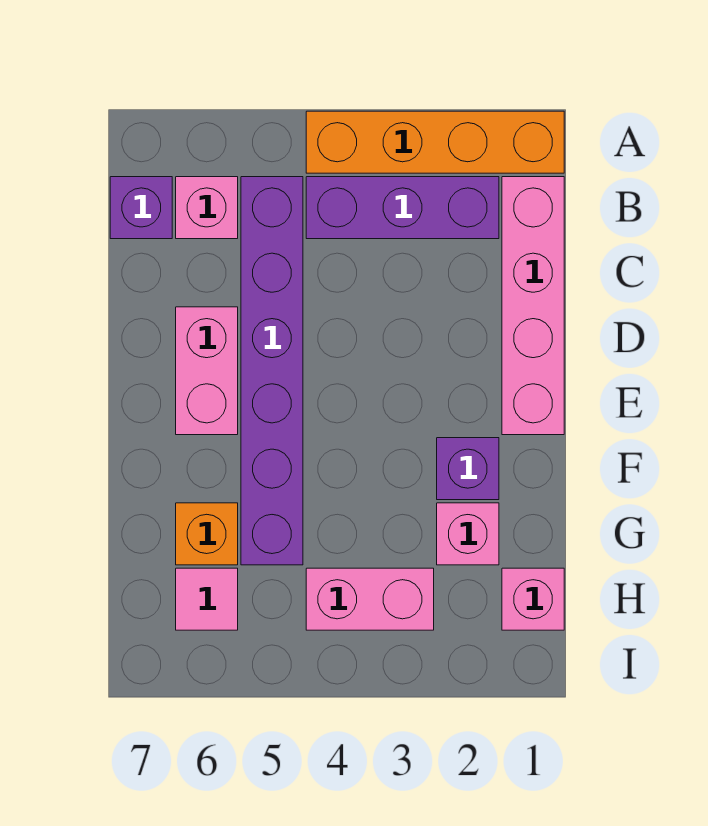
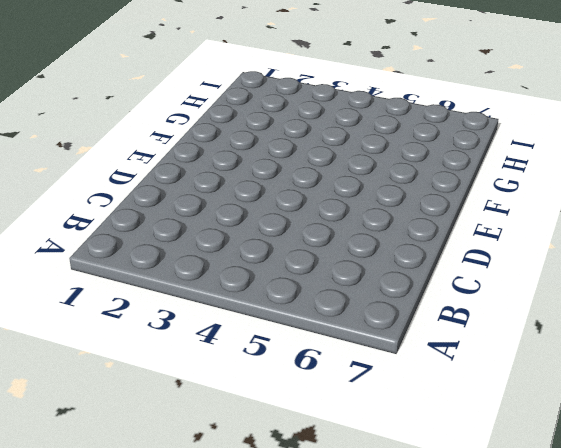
none -> orange 1x4 brick [306,111,564,173]
none -> pink 1x4 brick [502,177,564,435]
none -> purple 1x3 brick [306,177,499,239]

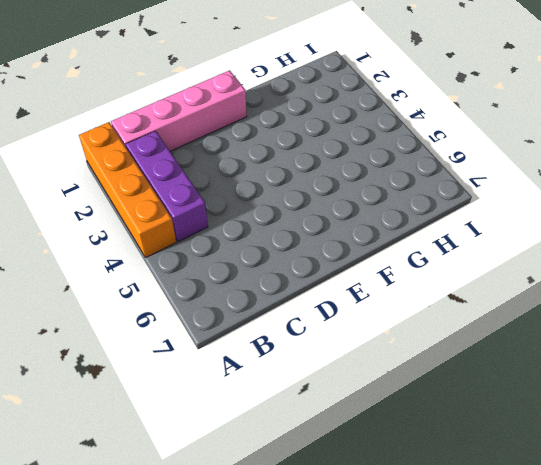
none -> purple 1x6 brick [241,177,303,565]
none -> pink 1x1 brick [176,177,238,239]
none -> purple 1x1 brick [110,177,172,239]

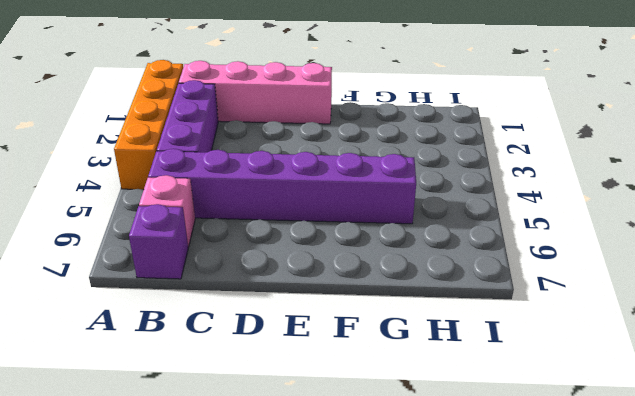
none -> pink 1x2 brick [176,307,238,435]
none -> purple 1x1 brick [437,438,499,500]
none -> pink 1x1 brick [437,503,499,565]

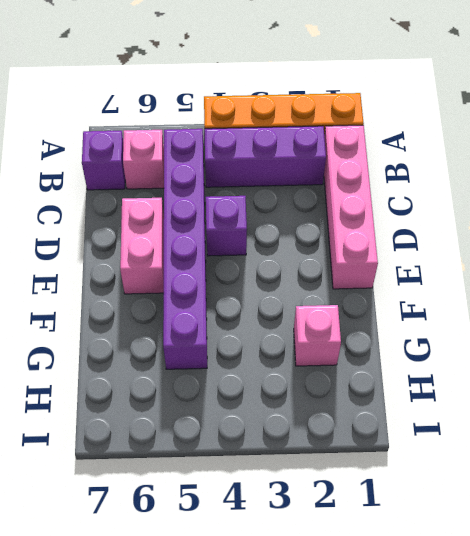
purple 1x1 brick [206,196,247,256] -> purple 1x1 brick moved to [437,438,499,500]
none -> orange 1x1 brick [176,503,238,565]
none -> pink 1x1 brick [502,568,564,630]
none -> pink 1x2 brick [306,568,434,630]

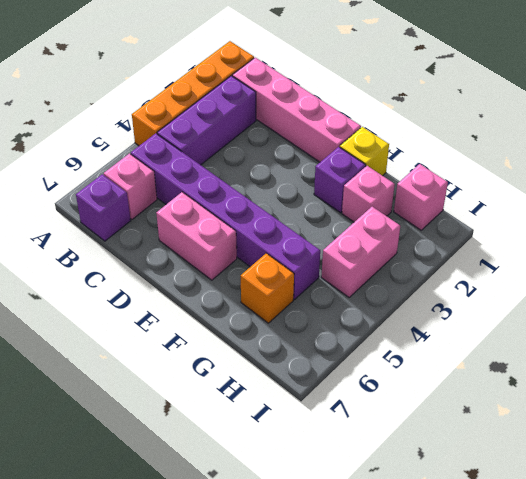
yellow 1x1 brick [340,127,389,176] -> none
none -> pink 1x1 tile [176,568,238,630]

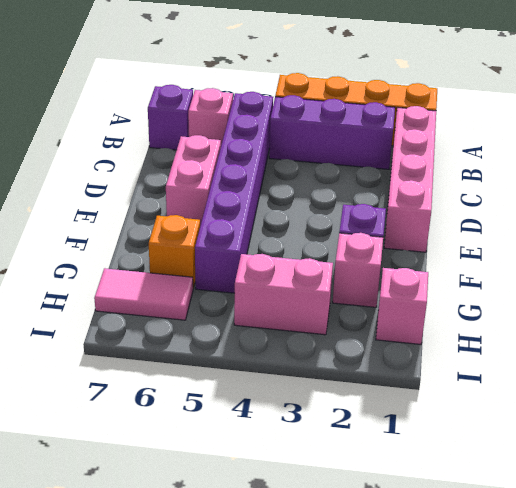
pink 1x2 tile [94,268,193,320] -> pink 1x1 tile [176,568,238,630]

